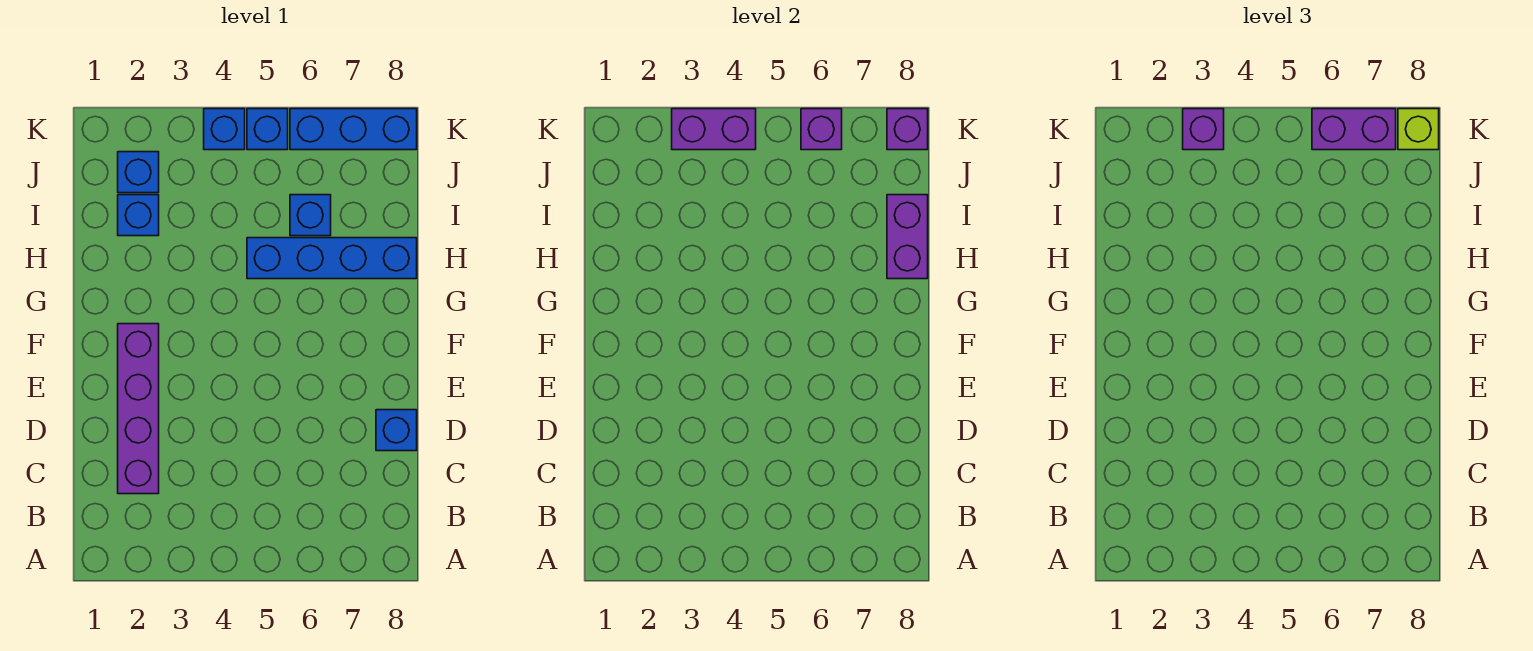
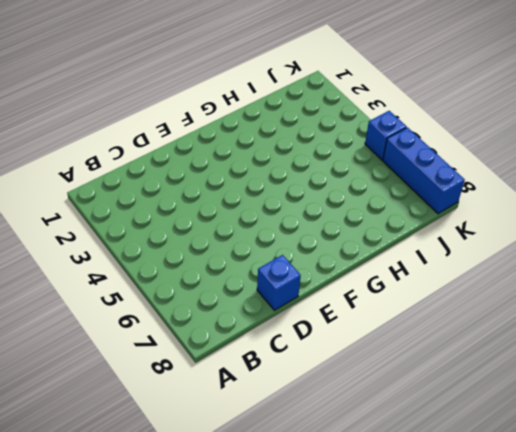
none -> purple 1x4 brick [118,324,159,494]
none -> blue 1x4 brick [247,238,417,279]
none -> blue 1x1 brick [118,195,159,236]

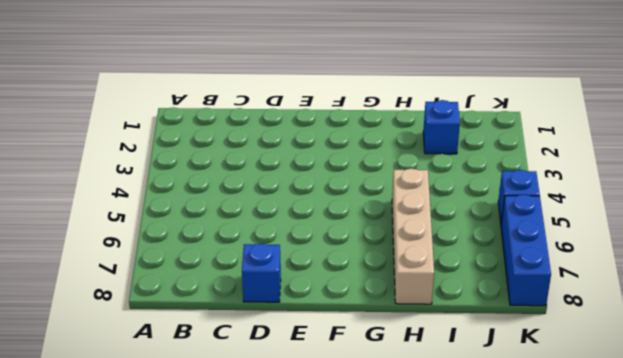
tan 1x4 brick [392,168,434,304] -> blue 1x4 brick [247,238,417,279]
none -> purple 1x4 brick [118,324,159,494]
none -> blue 1x1 brick [290,195,331,236]
none -> blue 1x1 brick [118,152,159,193]

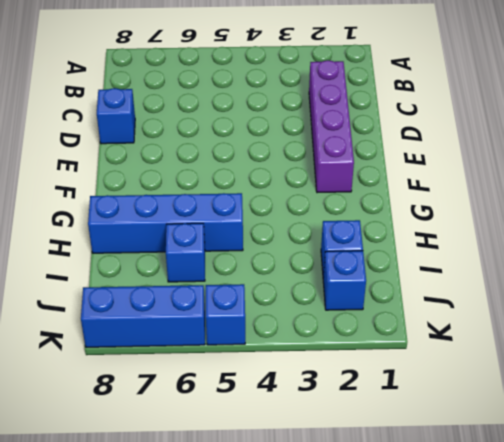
none -> blue 1x1 brick [204,109,245,150]
none -> purple 1x2 brick [887,195,928,279]
none -> purple 1x2 brick [672,109,756,150]

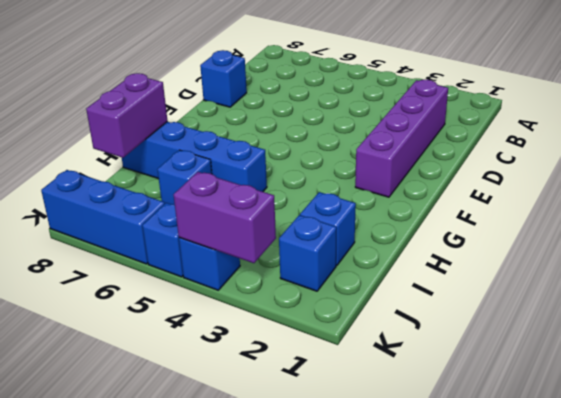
none -> purple 1x1 brick [801,109,842,150]
none -> purple 1x1 brick [887,109,928,150]
none -> purple 1x1 brick [1183,109,1224,150]

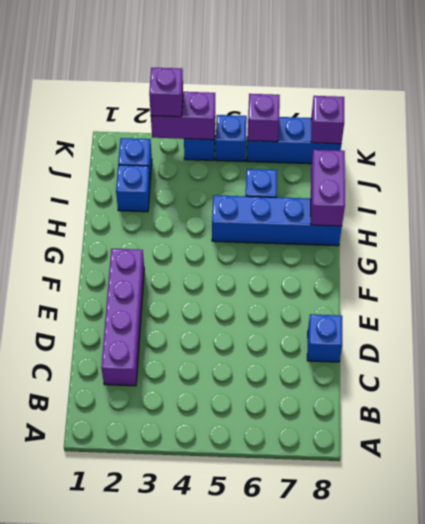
none -> purple 1x2 brick [1312,109,1396,150]
none -> lime 1x1 brick [1398,109,1439,150]

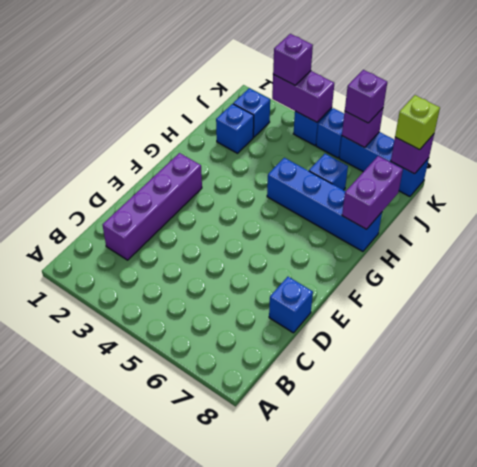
purple 1x1 brick [345,70,387,123] -> purple 1x2 brick [1312,109,1396,150]

